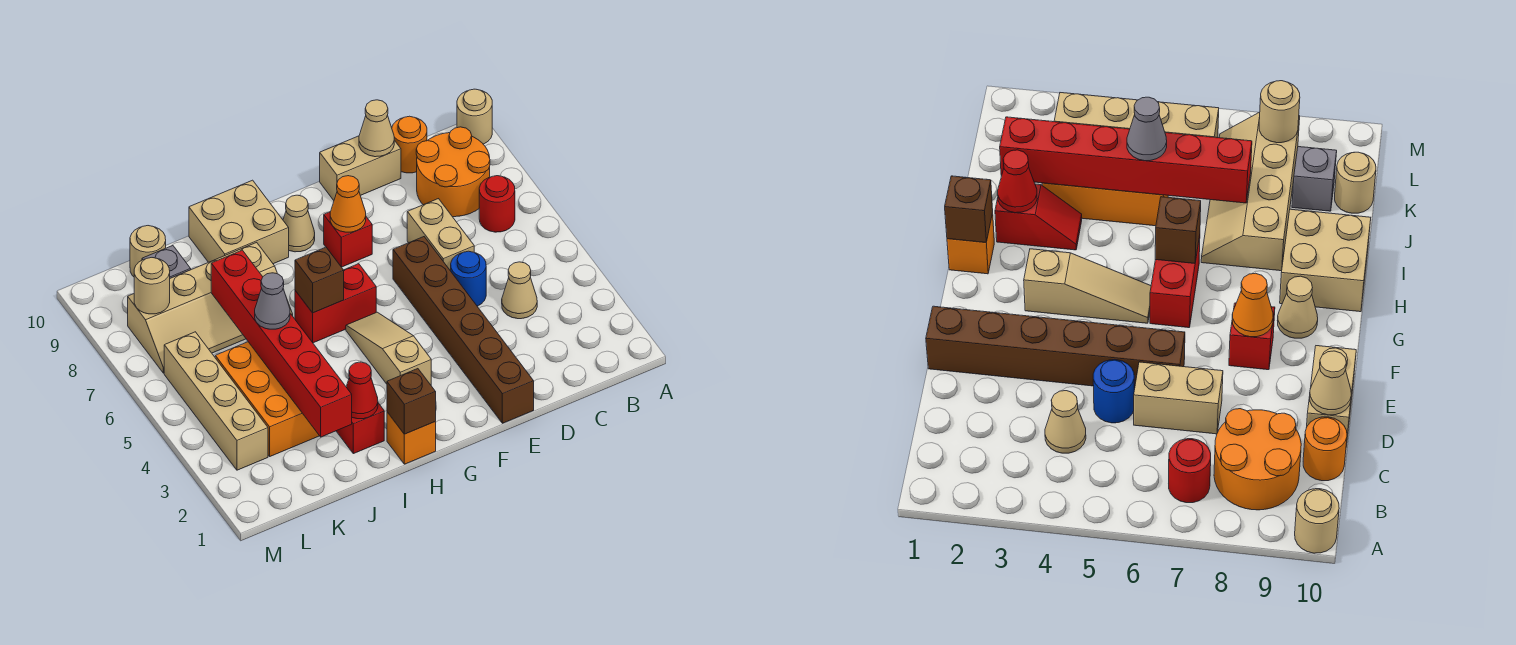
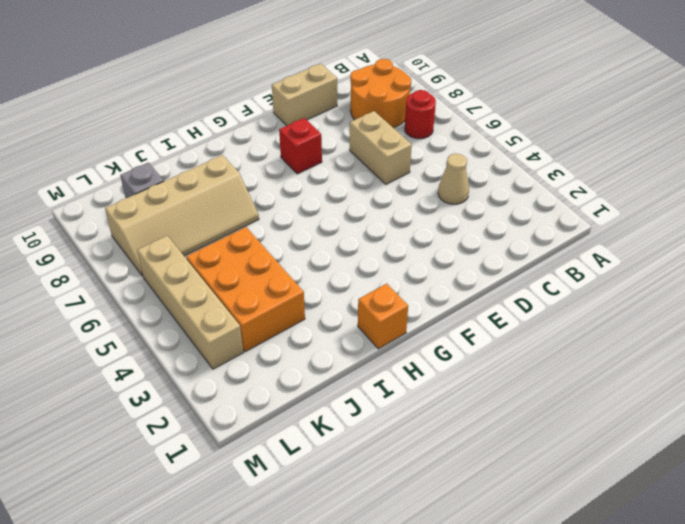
none -> tan 1x1 round brick [457,89,492,144]
none -> orange 1x1 round brick [392,116,427,173]
none -> blue 1x1 round brick [451,251,486,306]

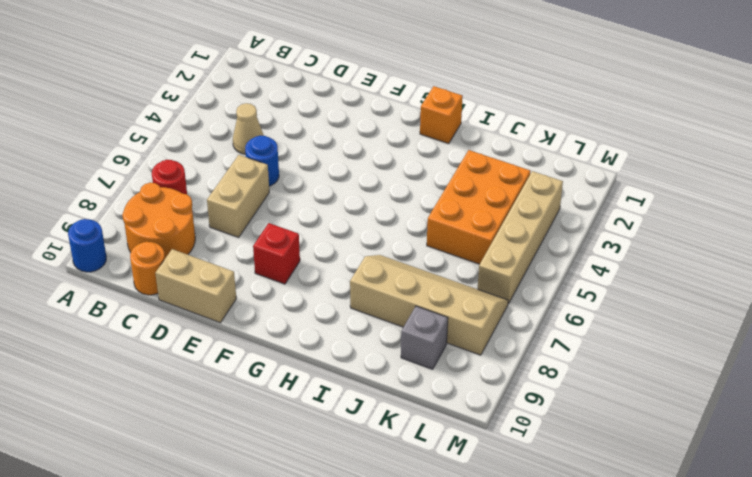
blue 1x1 round brick [68,219,106,272] -> tan 1x1 round brick [457,89,492,144]
none -> brown 1x6 brick [393,237,534,423]
none -> tan 1x3 slope [346,312,431,385]
none -> red 1x2 brick [295,264,376,343]

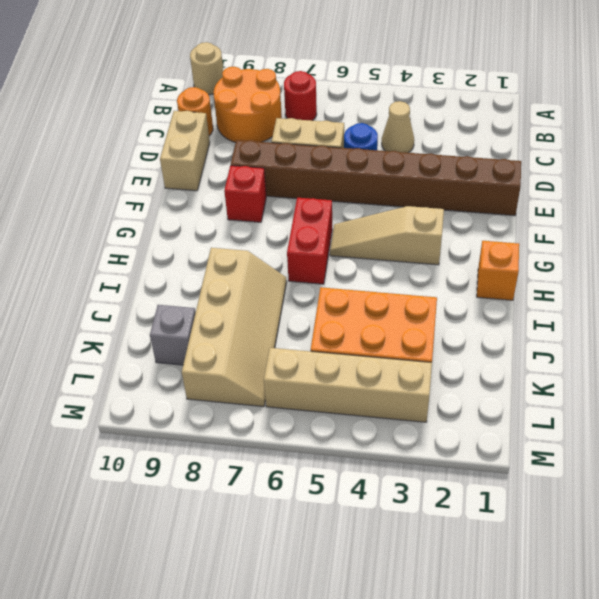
brown 1x8 brick [231,140,521,216] -> brown 1x6 brick [393,237,534,423]
none -> tan 1x1 cone [283,195,315,252]
none -> tan 2x2 brick [189,180,289,264]
none -> red 1x2 slope [336,403,384,454]

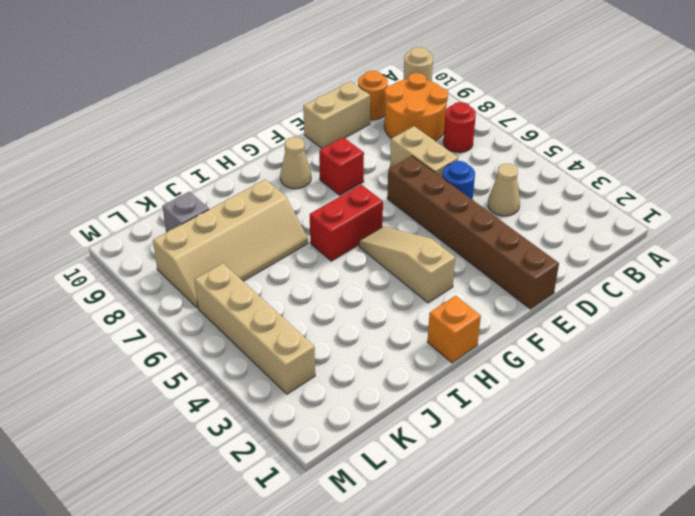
none -> tan 2x2 brick [189,180,289,264]
none -> red 1x2 slope [336,403,384,454]
none -> orange 2x3 brick [215,342,319,456]

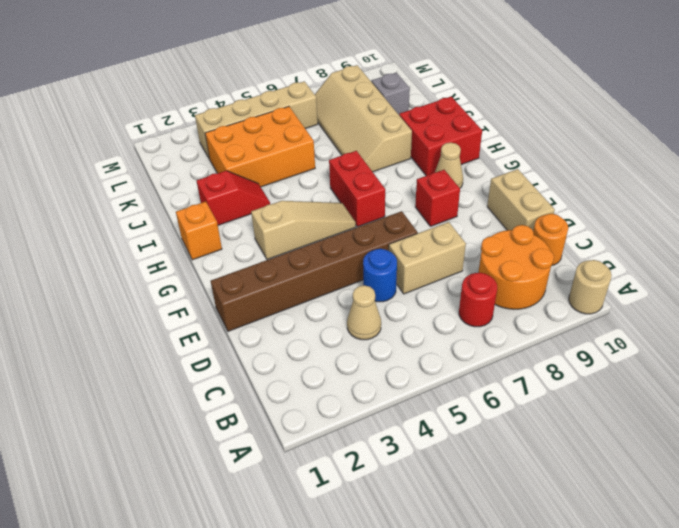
red 2x2 brick [399,97,482,176] -> tan 2x2 brick [189,180,289,264]
none -> tan 1x1 round brick [130,226,166,277]
none -> tan 1x1 cone [359,100,394,157]
none -> orange 1x1 cone [330,176,366,232]

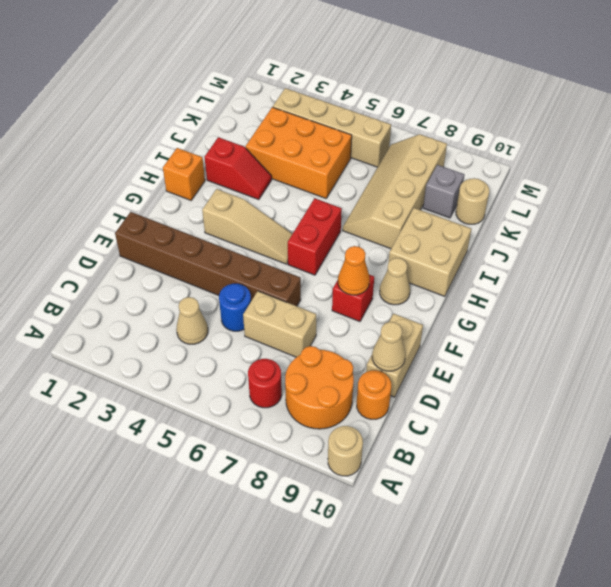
none -> brown 1x1 brick [387,369,436,434]
none -> brown 1x1 brick [295,247,344,313]
none -> red 1x1 cone [346,362,378,419]

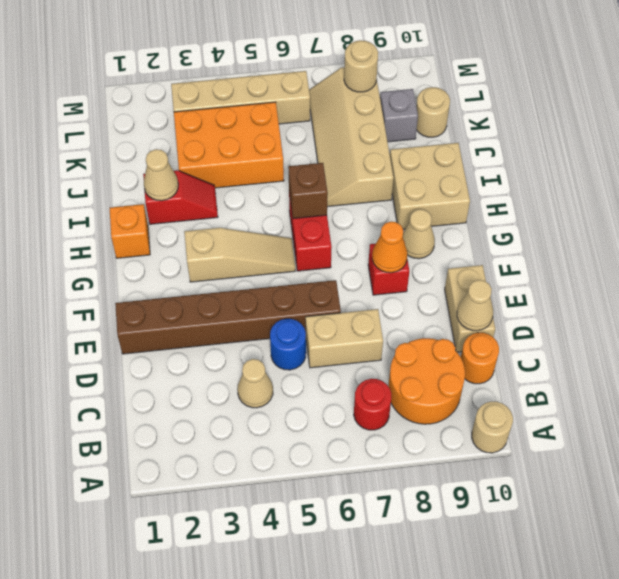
tan 1x1 cone [144,149,178,201] -> red 1x1 cone [346,362,378,419]
none -> brown 1x1 brick [387,369,436,434]
none -> red 1x6 brick [211,250,352,437]
none -> grey 1x1 cone [255,273,290,329]

